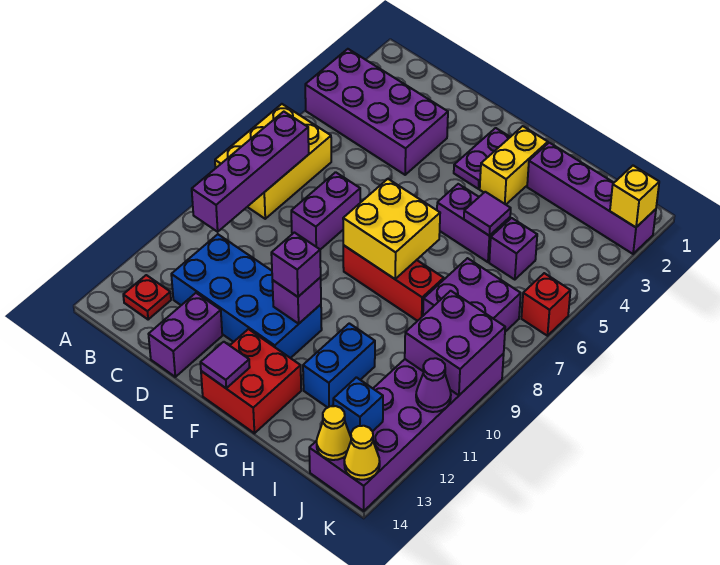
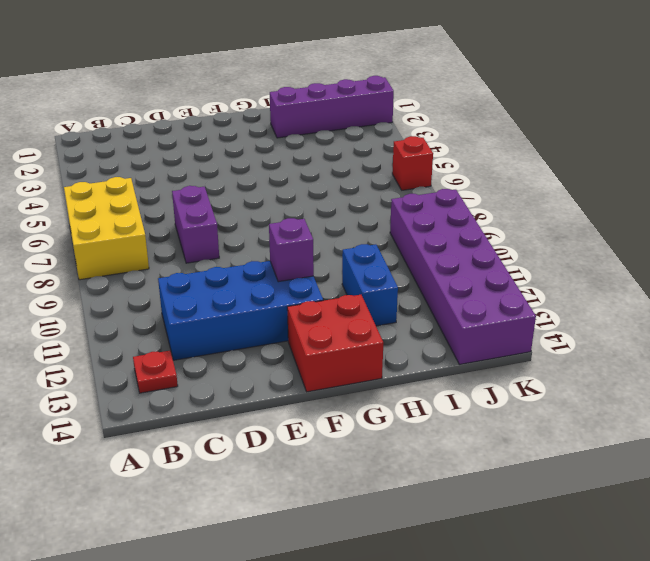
none -> purple 2x4 brick [305,49,448,175]
none -> purple 1x2 brick [149,293,222,377]
none -> purple 1x2 plate [454,128,510,189]

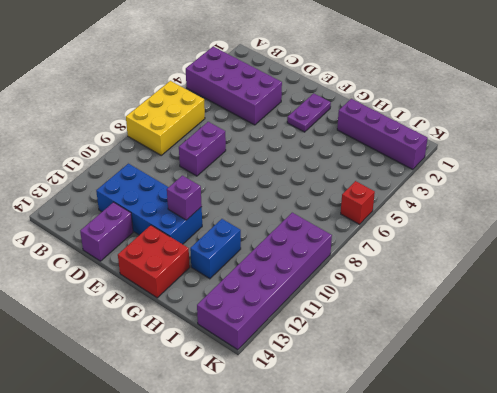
none -> red 1x1 plate [123,275,171,320]
none -> red 1x3 brick [343,245,444,321]
none -> yellow 1x2 brick [480,126,548,205]

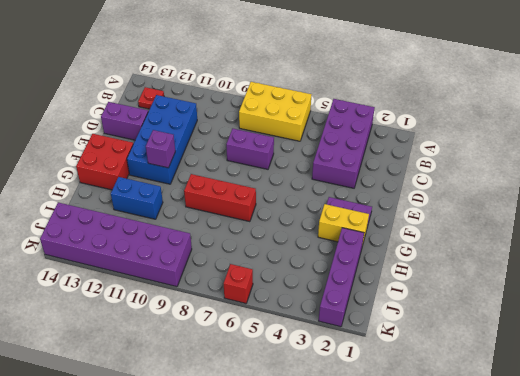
red 1x3 brick [184,174,256,222] -> red 1x3 brick turned to [343,245,444,321]
none -> purple 1x2 brick [437,184,510,262]
none -> purple 1x1 brick [489,218,537,280]
none -> purple 2x2 brick [423,258,521,332]

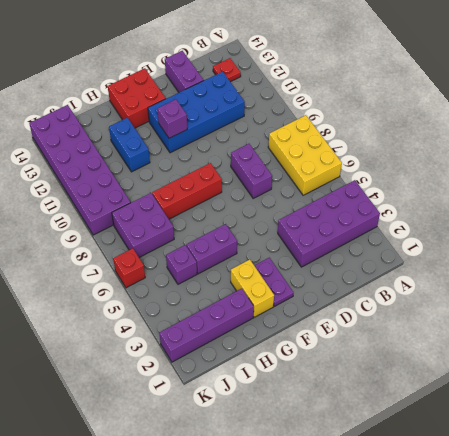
none -> purple 1x4 brick [192,112,309,232]
none -> yellow 2x2 brick [343,179,440,279]
none -> purple 1x1 tile [200,342,250,388]

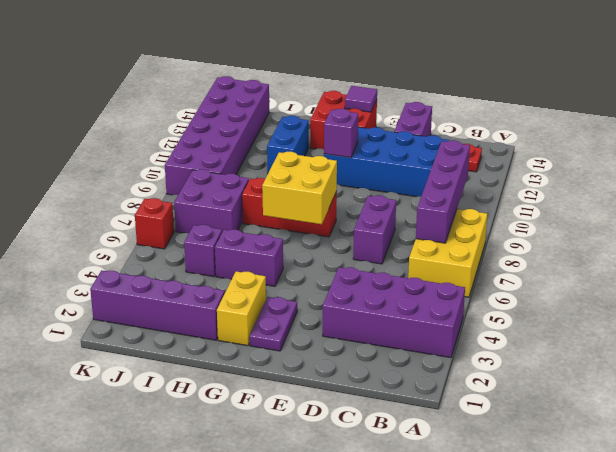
none -> purple 1x1 tile [464,192,511,236]
none -> purple 2x2 brick [405,291,505,395]
none -> blue 1x1 brick [333,377,383,436]

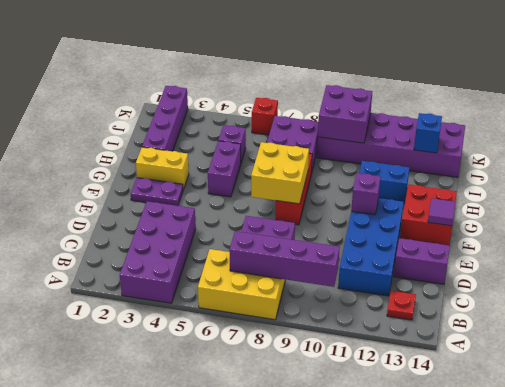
none -> purple 1x1 tile [464,192,511,236]
none -> yellow 1x1 cone [317,406,351,460]
none -> yellow 1x1 brick [610,166,659,227]

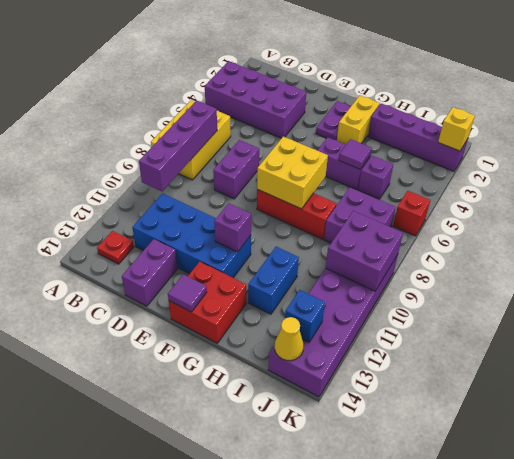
none -> purple 1x1 cone [416,358,451,412]
none -> yellow 1x1 cone [344,426,380,480]
none -> purple 1x1 brick [271,233,321,297]

